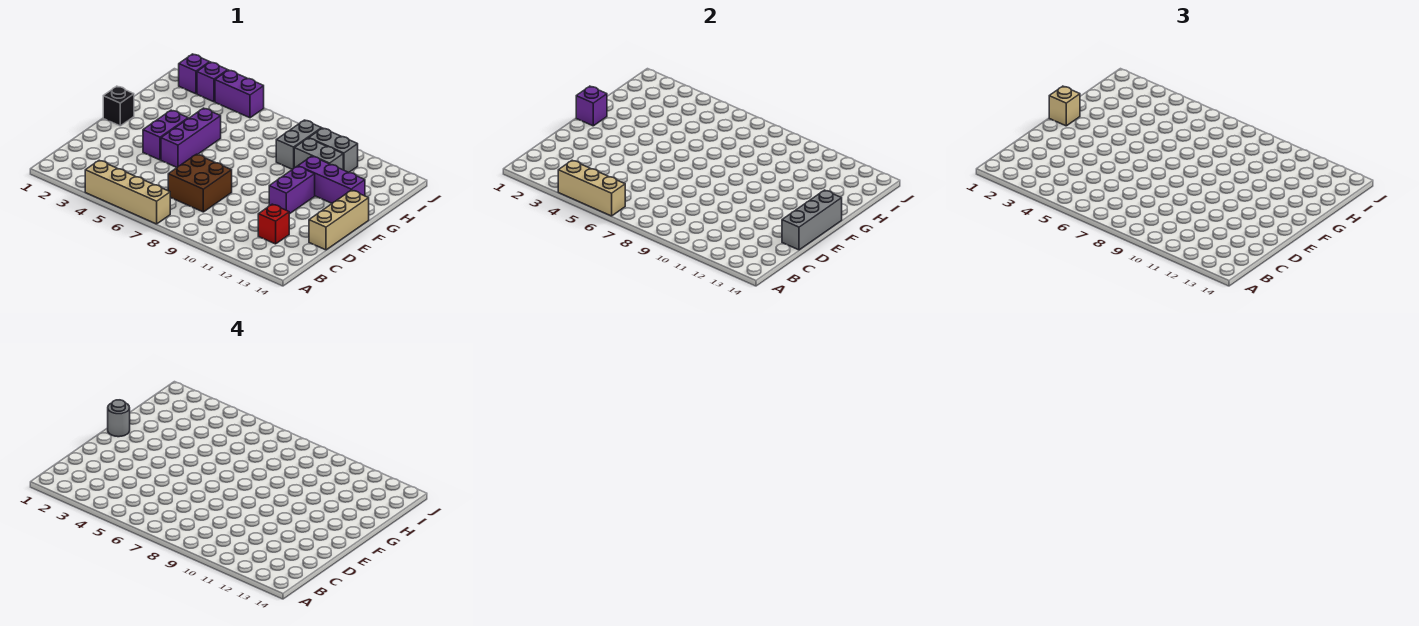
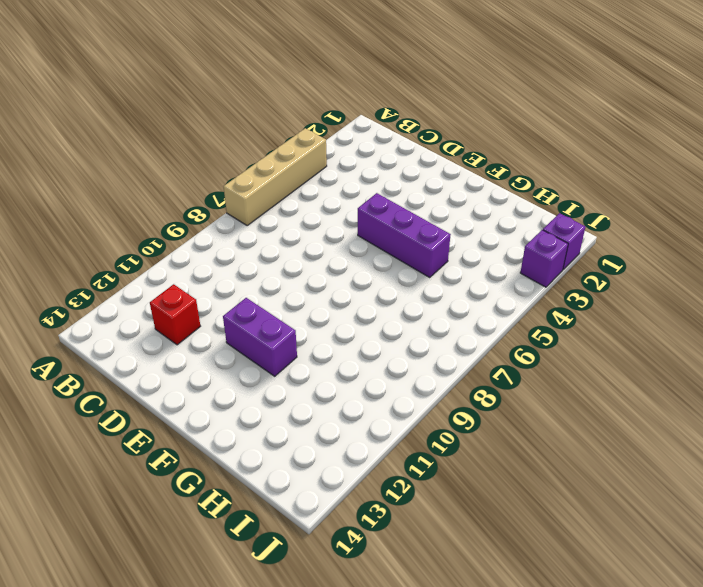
none -> brown 2x2 brick [168,154,232,212]
none -> tan 1x3 brick [309,190,369,250]
none -> purple 1x2 brick [143,110,188,160]

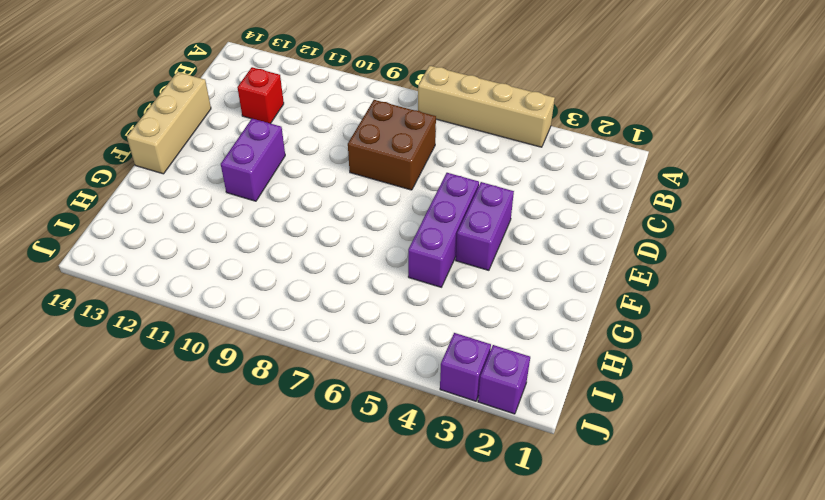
none -> black 1x1 brick [103,86,134,126]
none -> purple 1x3 brick [298,156,365,203]
none -> grey 1x2 brick [276,120,322,169]

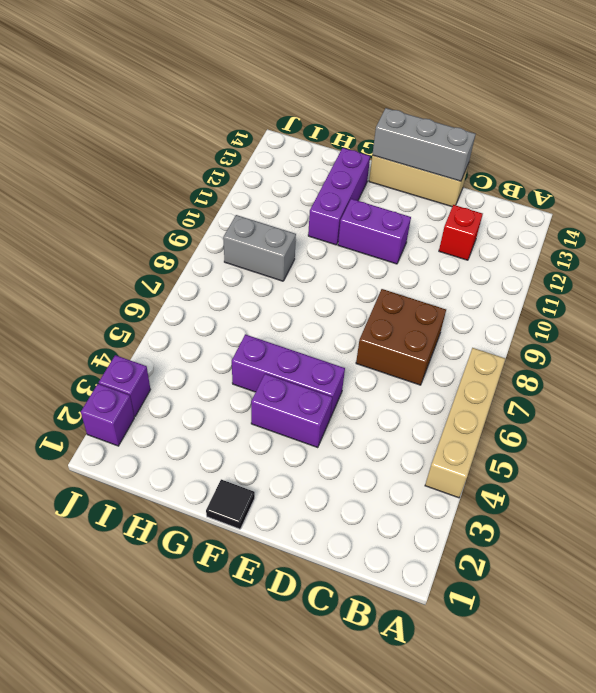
black 1x1 tile [206,479,255,529] -> black 1x1 brick [103,86,134,126]
none -> grey 1x2 brick [294,138,343,170]
none -> grey 1x2 brick [309,128,358,172]
none -> purple 1x2 brick [215,70,264,118]

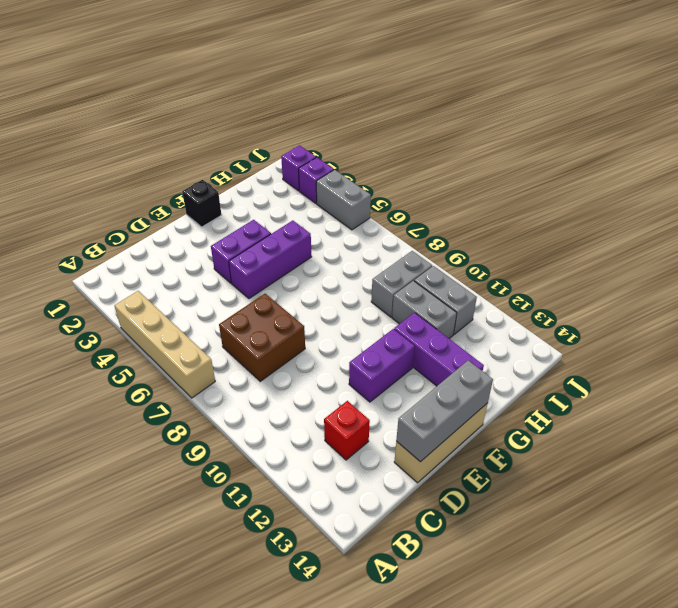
grey 1x2 brick [316,170,371,230] -> purple 1x2 brick [215,70,264,118]
none -> tan 1x3 brick [558,160,625,216]
none -> purple 1x1 brick [576,86,607,126]
none -> tan 1x1 brick [1049,86,1080,126]

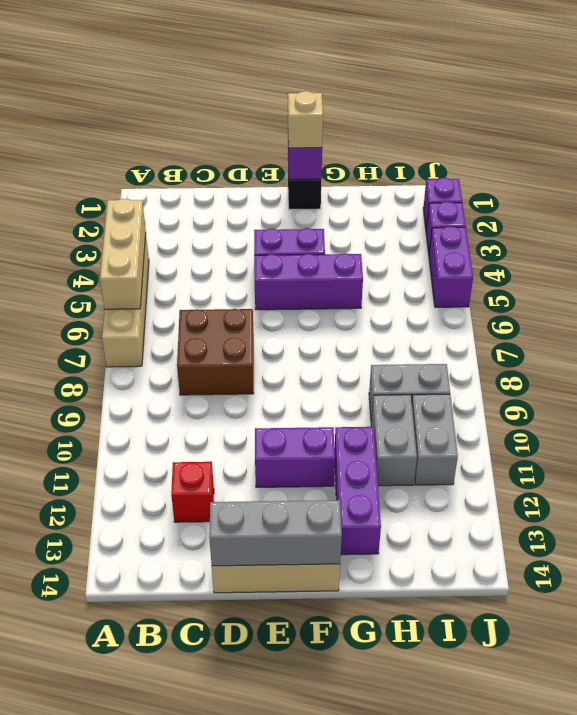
none -> grey 1x1 round brick [108,400,130,437]

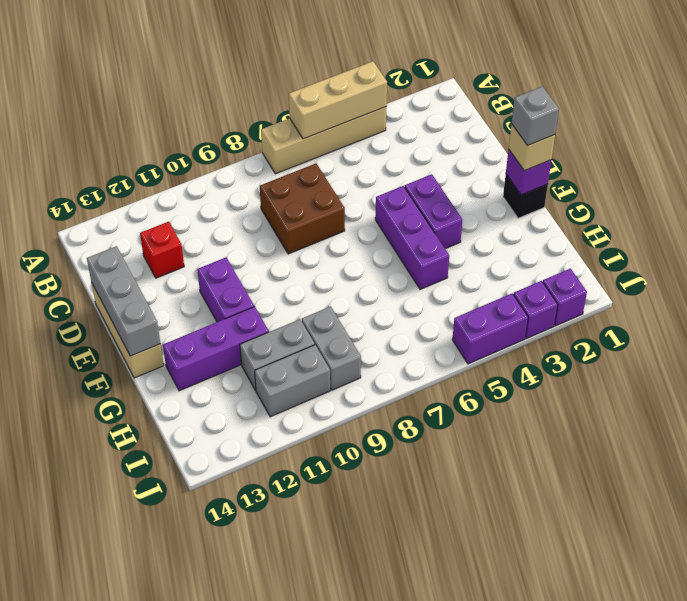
grey 1x1 brick [512,86,559,146] -> grey 1x1 round brick [108,400,130,437]

